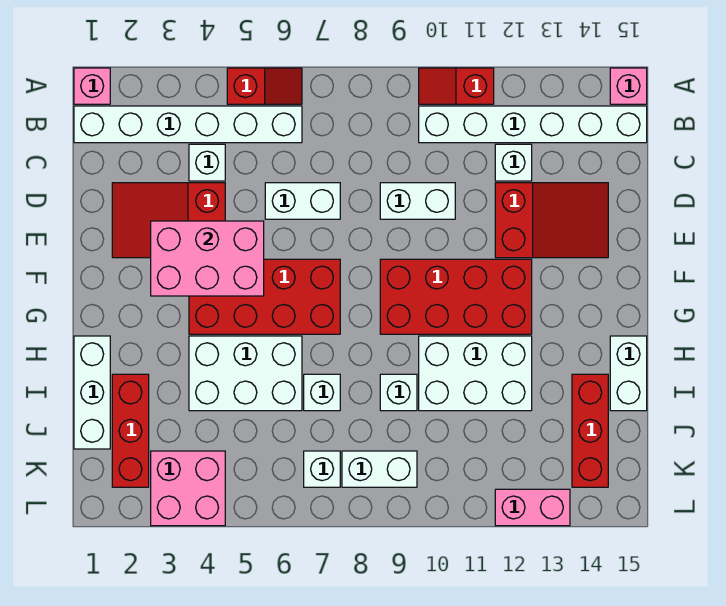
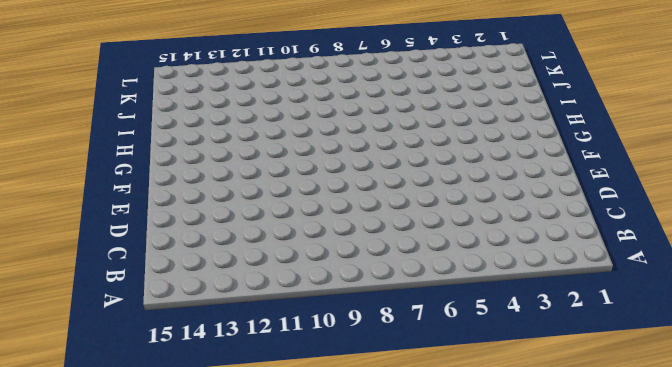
none -> pink 1x1 brick [74,68,110,104]
none -> red 1x2 slope [227,68,302,104]
none -> red 1x2 slope [419,68,494,104]

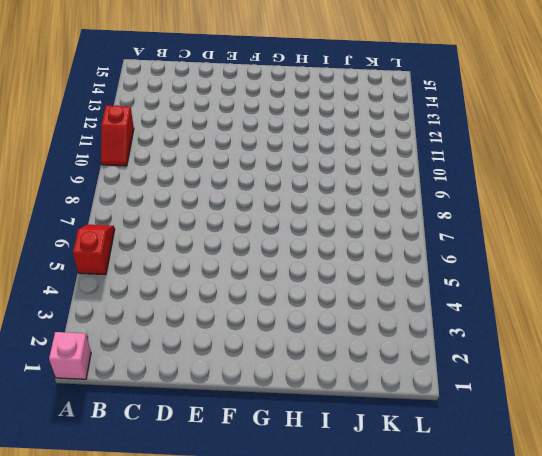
none -> pink 1x1 brick [610,68,647,104]
none -> white 1x6 brick [74,106,302,143]
none -> white 1x6 brick [419,106,647,143]

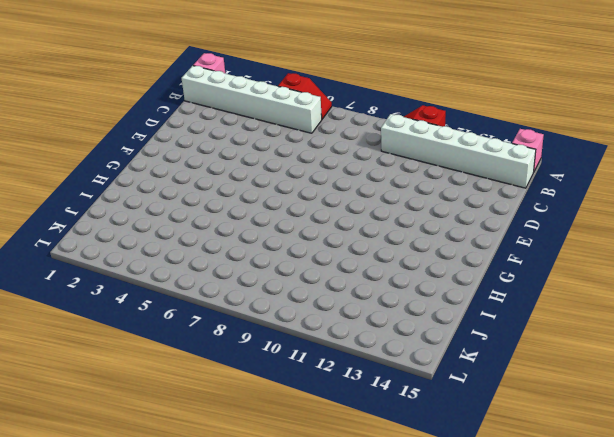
none -> white 1x1 brick [189,144,225,181]
none -> white 1x1 brick [495,144,532,181]
none -> red 2x3 slope [112,183,225,258]

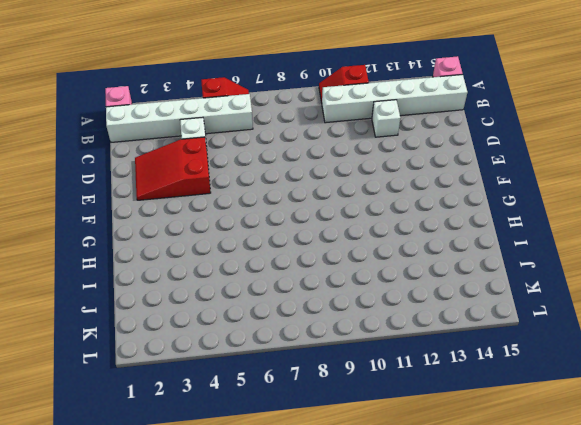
none -> white 1x2 brick [265,183,340,219]
none -> white 1x2 brick [380,183,455,219]
none -> red 2x3 slope [495,183,608,258]

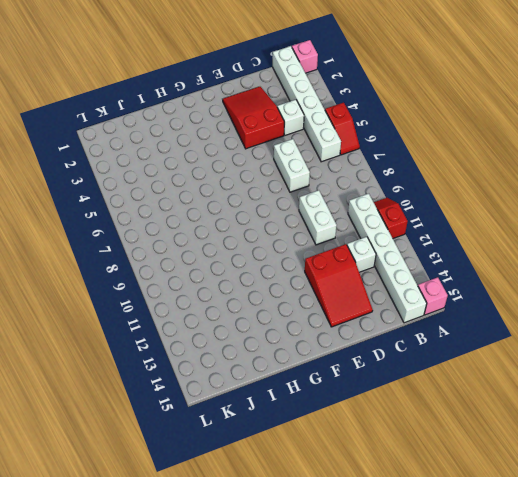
none -> red 2x4 brick [189,259,340,334]
none -> red 2x4 brick [380,259,532,334]
none -> white 1x3 brick [74,336,110,449]

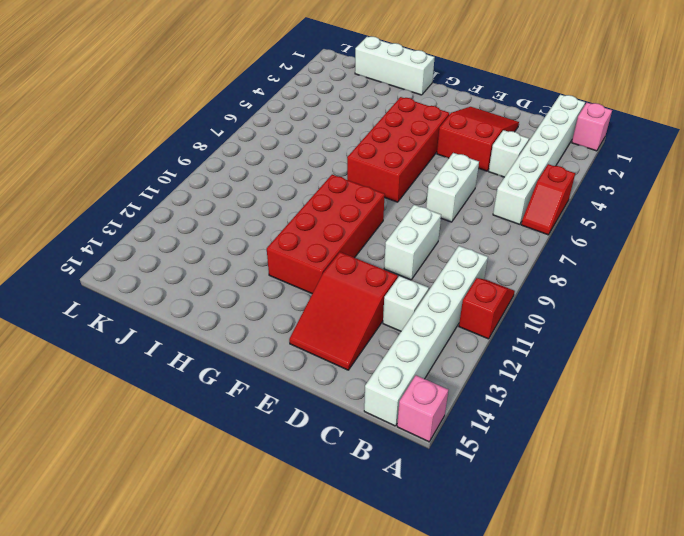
none -> white 2x3 brick [189,336,302,411]
none -> white 2x3 brick [419,336,532,411]
none -> white 1x2 brick [610,336,647,411]

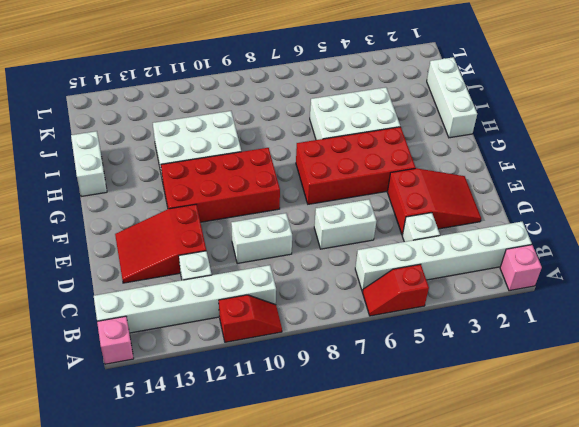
none -> red 1x3 brick [112,374,149,487]
none -> white 1x1 brick [304,374,340,411]
none -> white 1x1 brick [380,374,417,411]

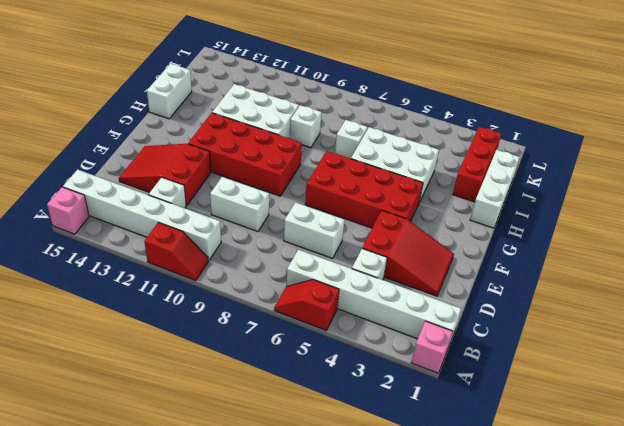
none -> red 1x3 brick [572,374,608,487]
none -> pink 2x2 brick [151,451,225,526]
none -> white 1x1 brick [304,451,340,487]

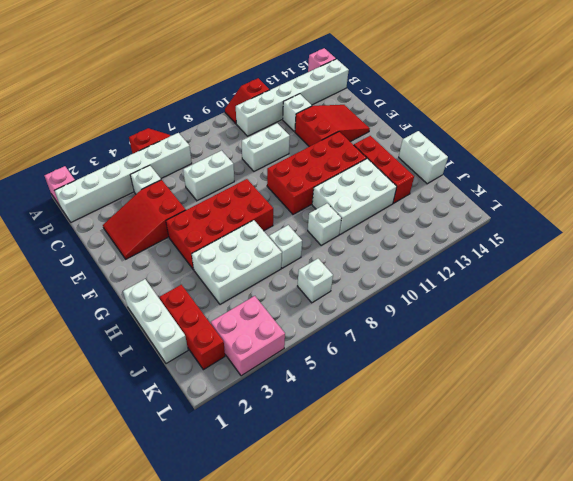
red 1x3 brick [354,136,414,203] -> red 1x3 brick moved to [572,374,608,487]
none -> white 1x2 brick [342,451,417,487]
none -> pink 1x2 brick [495,489,570,526]
none -> pink 2x3 brick [151,221,264,296]

